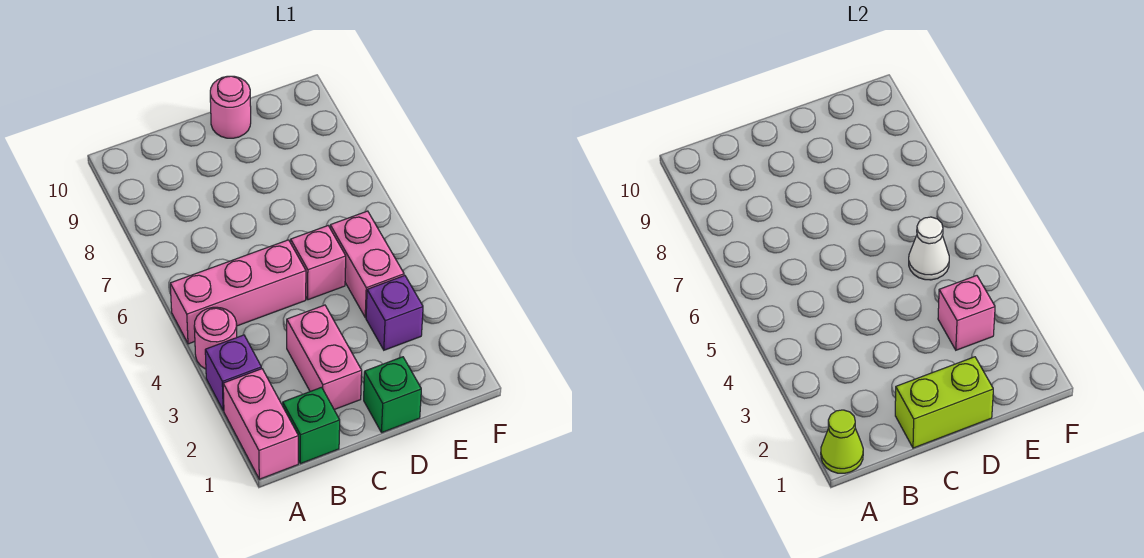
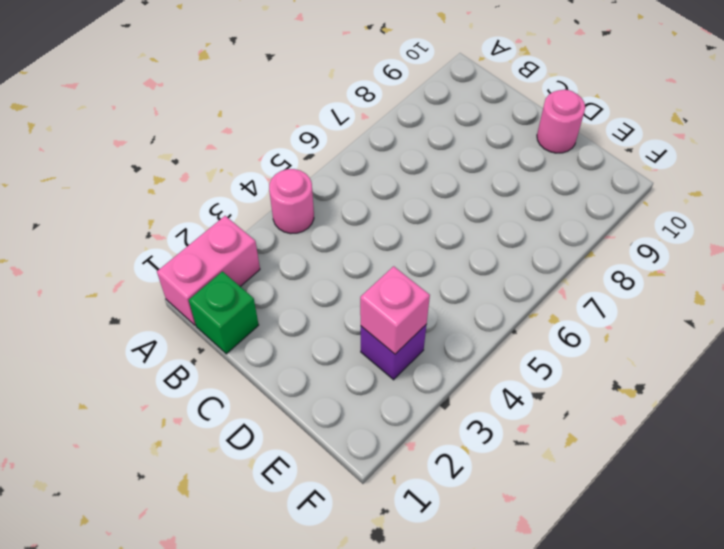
none -> purple 1x1 brick [205,335,261,411]
none -> pink 1x3 brick [170,240,306,344]
none -> pink 1x2 brick [287,305,362,410]

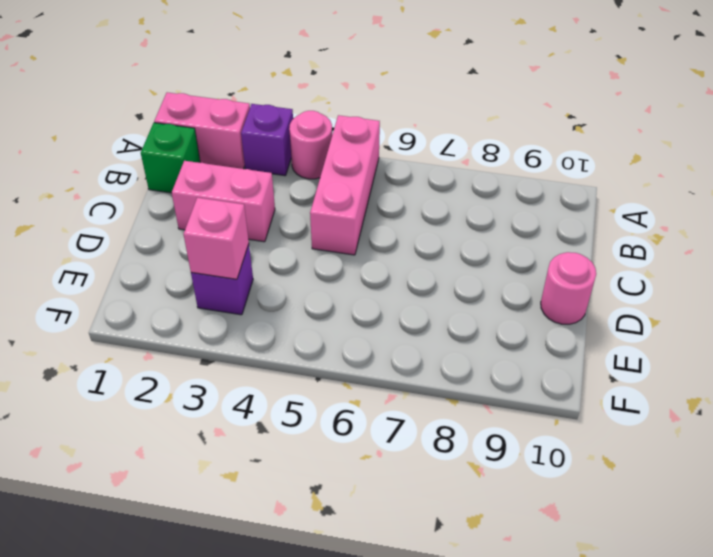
none -> green 1x1 brick [364,357,421,432]
none -> pink 1x1 brick [291,226,346,300]
none -> pink 1x2 brick [330,211,404,318]

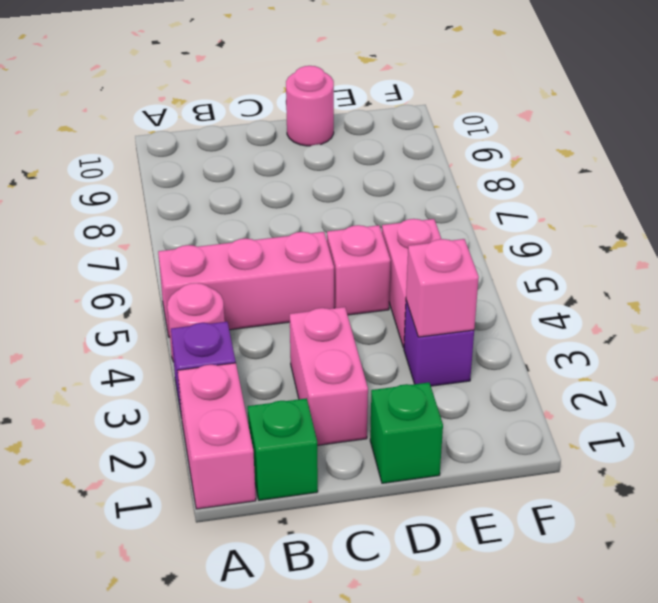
none -> lime 1x1 cone [821,410,863,473]
none -> lime 1x2 brick [895,357,993,448]
none -> white 1x1 cone [909,217,949,280]

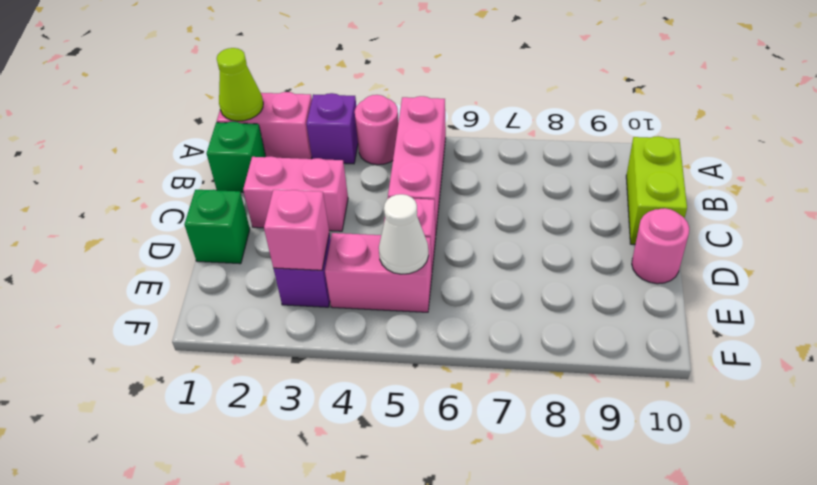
lime 1x2 brick [626,136,687,244] -> lime 1x2 brick moved to [895,357,993,448]

